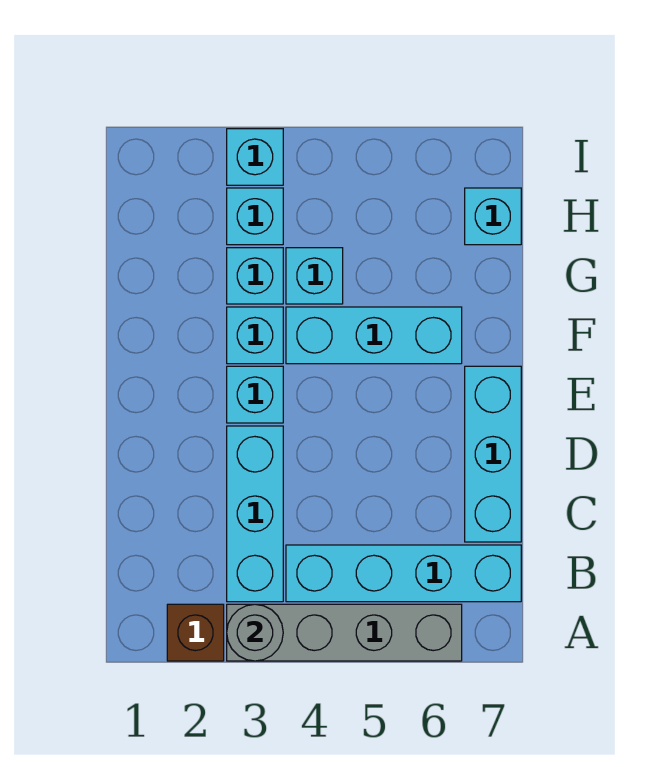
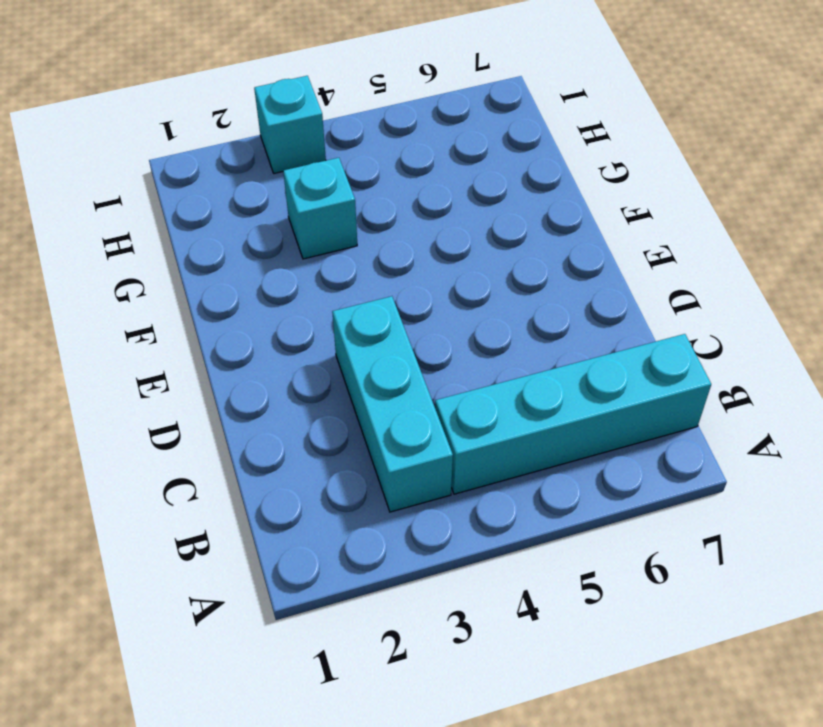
none -> brown 1x1 brick [167,604,224,661]
none -> grey 1x4 brick [227,604,462,661]
none -> cyan 1x3 brick [465,366,521,542]

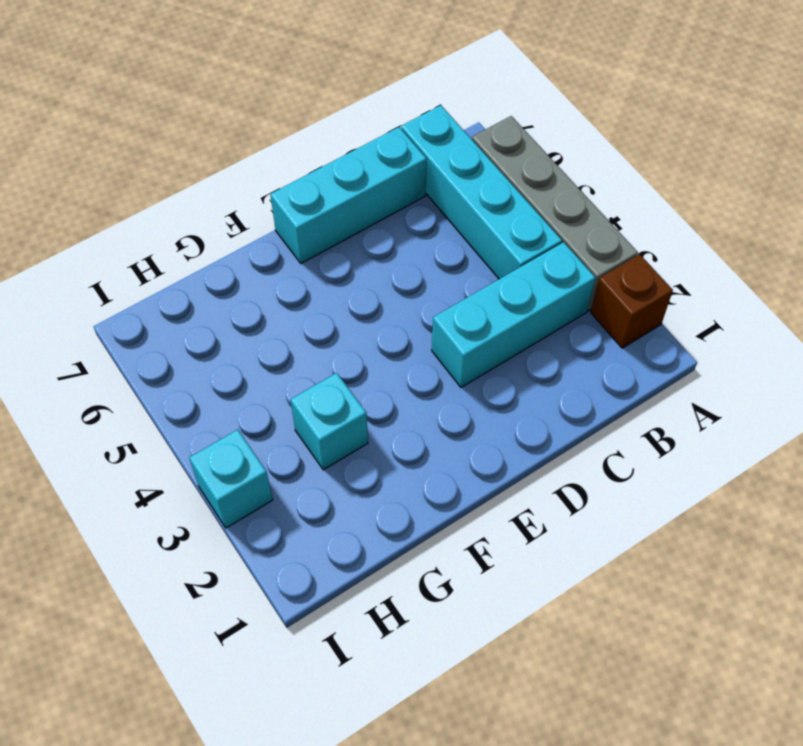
none -> cyan 1x1 brick [227,366,283,423]
none -> cyan 1x1 brick [227,307,283,364]
none -> cyan 1x3 brick [286,307,462,364]

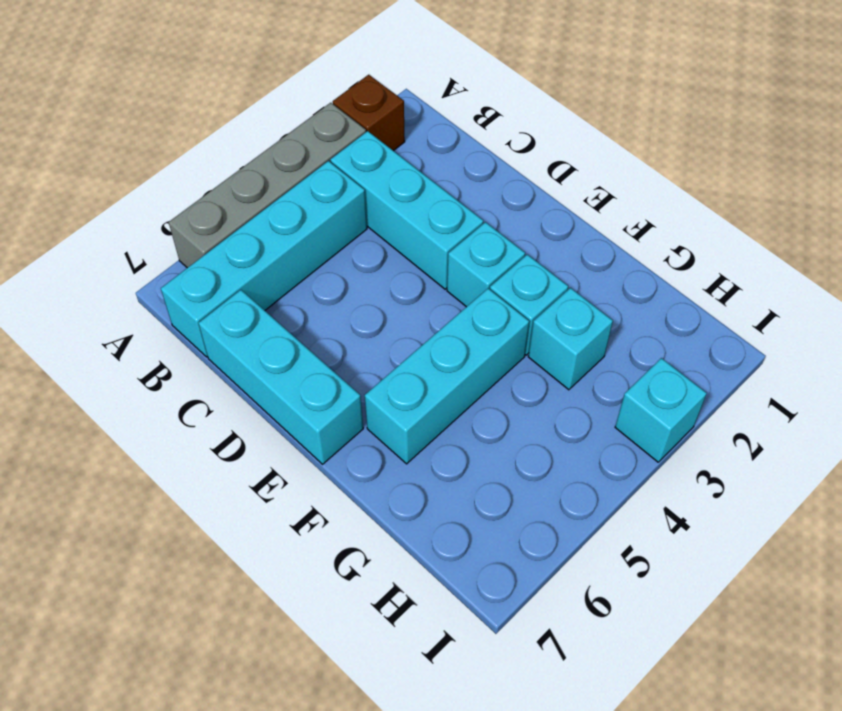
none -> cyan 1x1 brick [286,248,343,304]
none -> cyan 1x1 brick [227,188,283,245]
none -> cyan 1x1 brick [465,188,521,245]

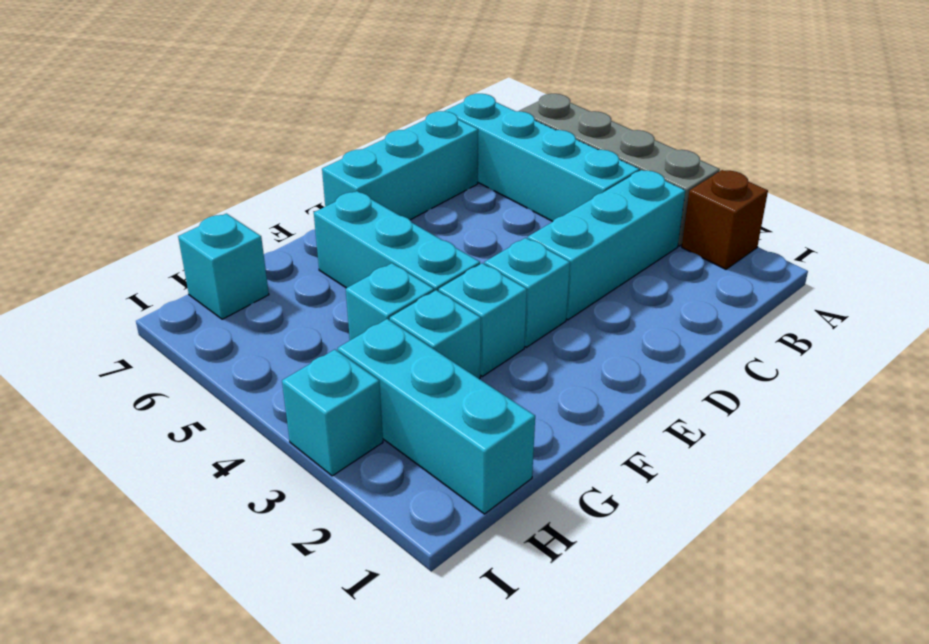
cyan 1x3 brick [338,319,535,514] -> cyan 1x1 brick [227,188,283,245]
none -> grey 1x1 round brick [227,604,283,661]

